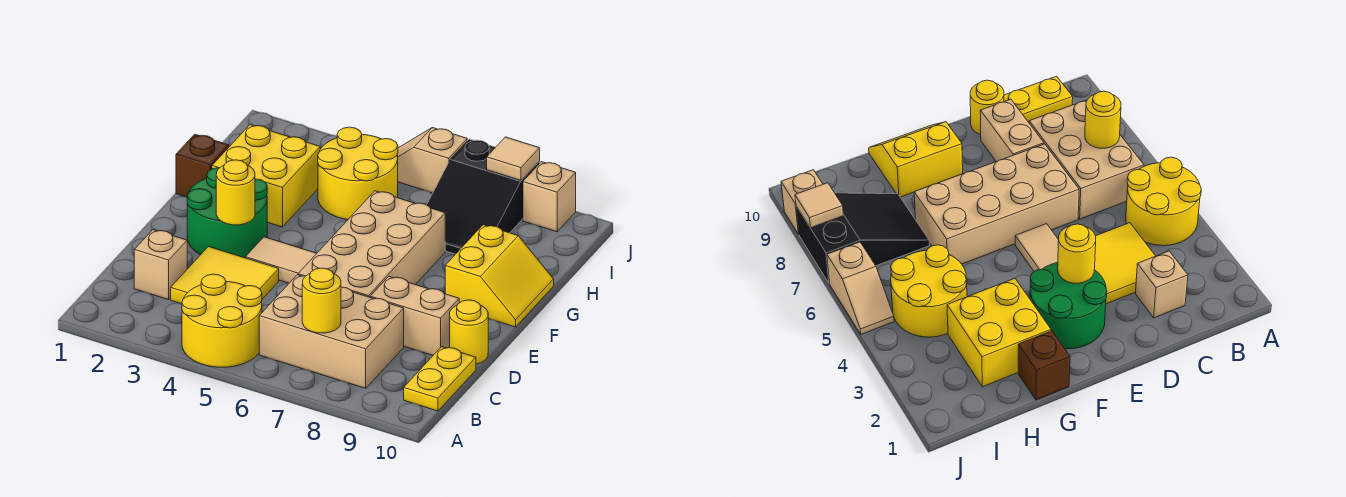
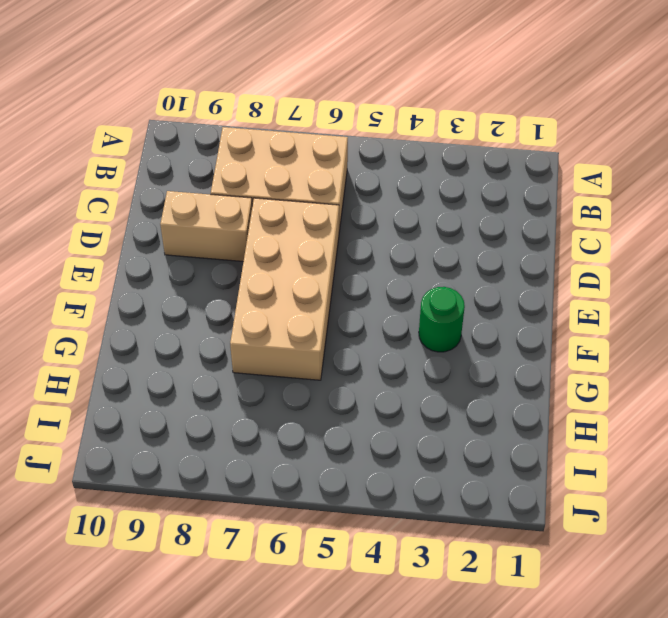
green 1x1 round brick [419,287,465,352] -> green 2x2 round brick [187,168,267,258]
none -> yellow 2x2 round brick [182,274,262,367]
none -> yellow 1x2 plate [404,347,476,411]
none -> tan 1x1 brick [134,230,187,300]

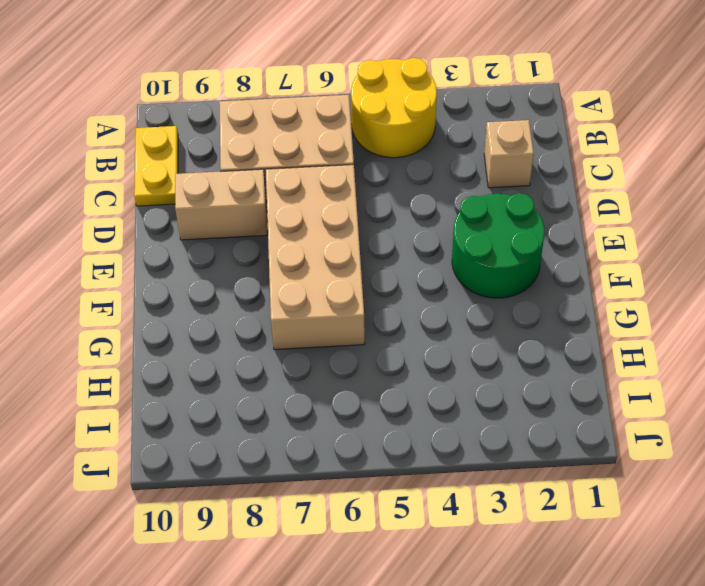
none -> yellow 2x2 tile [171,247,279,304]
none -> yellow 1x1 round brick [450,300,488,364]
none -> tan 1x2 tile [245,237,317,283]

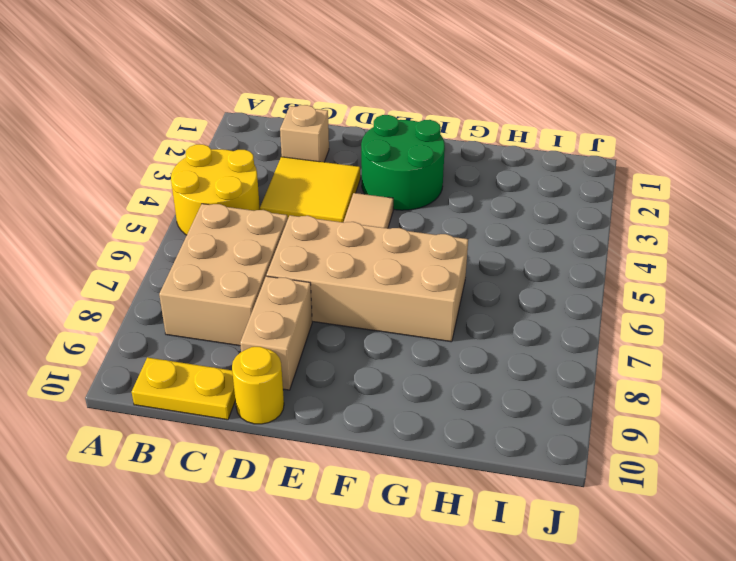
none -> yellow 2x2 slope [445,225,554,327]
none -> brown 1x1 brick [176,134,229,197]
none -> yellow 2x2 brick [212,125,320,227]

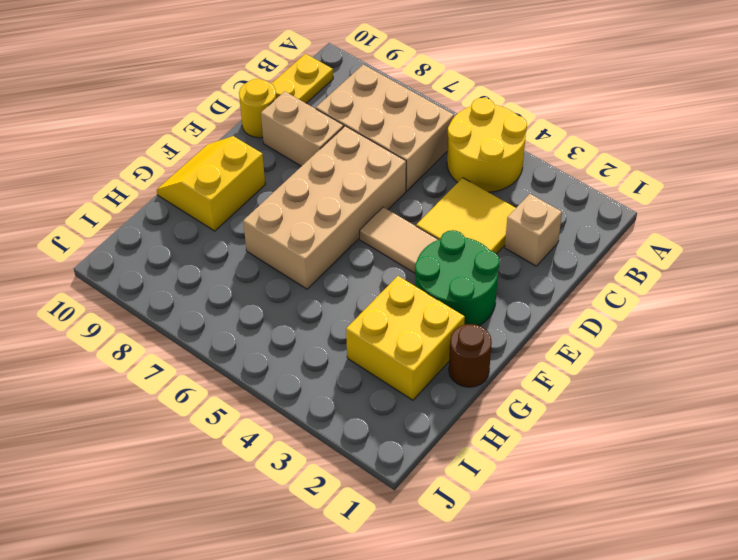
brown 1x1 round brick [449,324,492,387] -> brown 1x1 brick [176,134,229,197]
none -> yellow 2x2 round brick [318,127,398,220]
none -> black 2x3 slope [427,139,540,254]
none -> tan 1x2 slope [397,128,467,193]

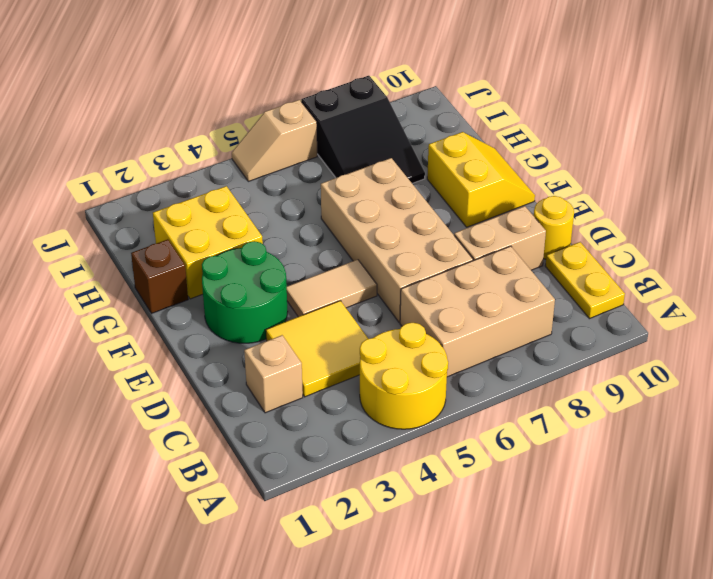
none -> yellow 2x2 round brick [318,127,398,220]
none -> tan 1x1 brick [523,162,576,232]
none -> yellow 1x1 round brick [302,268,341,333]

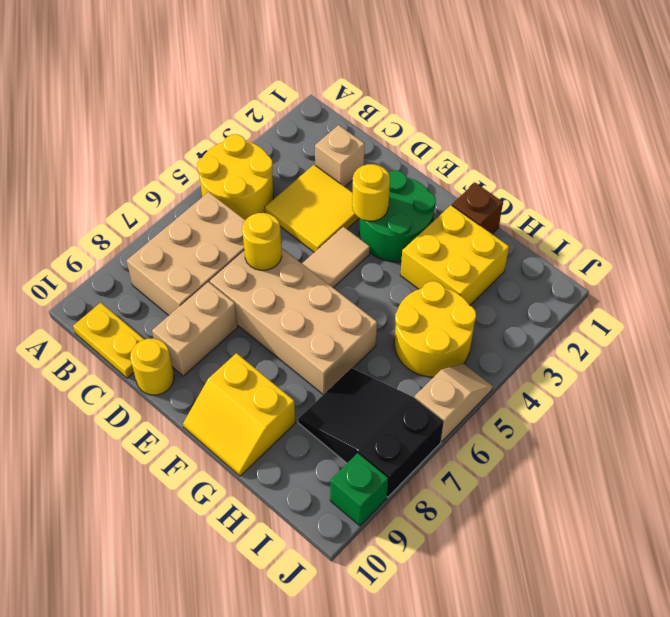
yellow 1x1 round brick [242,213,282,270] -> yellow 1x1 round brick moved to [302,268,341,333]
green 1x1 brick [330,453,388,526] -> tan 1x1 brick [523,162,576,232]
none -> tan 1x1 tile [487,137,540,180]

